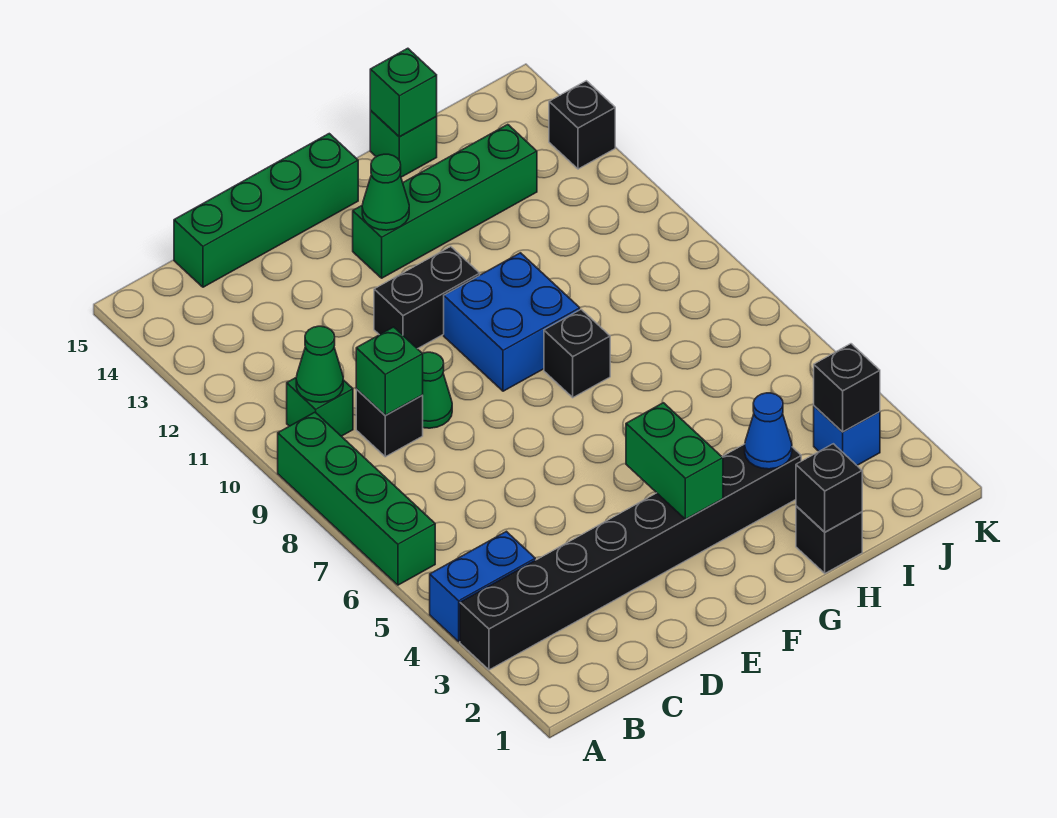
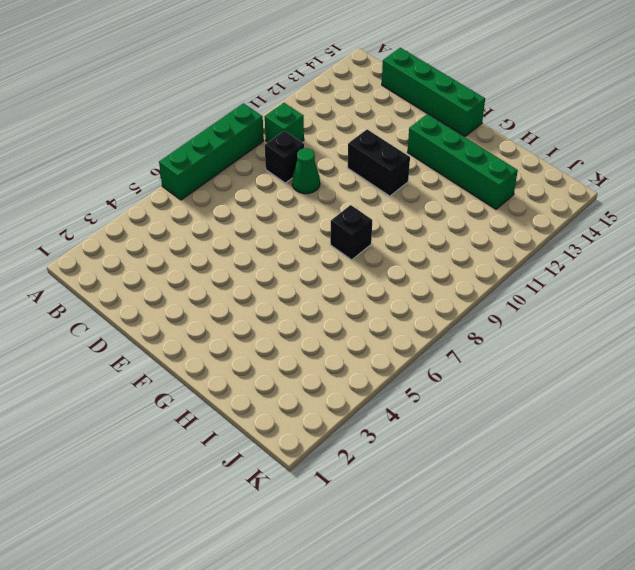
none -> black 1x8 brick [460,444,801,670]
none -> blue 1x2 brick [430,531,535,641]
none -> blue 2x2 brick [444,253,580,391]

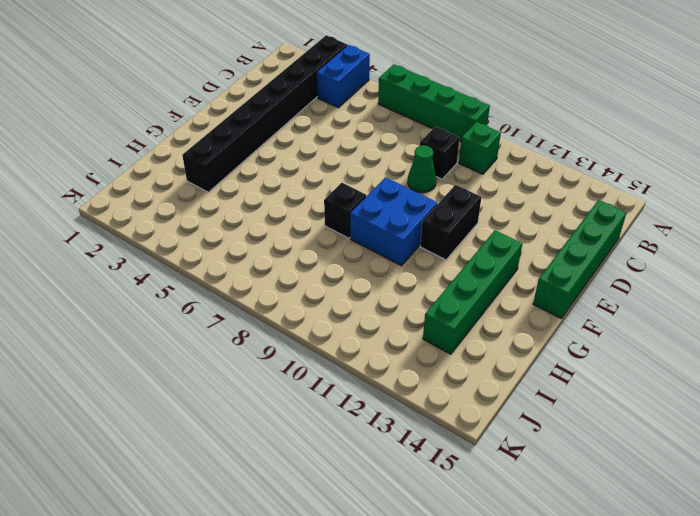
none -> black 1x1 brick [796,506,862,573]
none -> green 1x1 brick [370,111,437,177]
none -> blue 1x1 brick [814,406,880,465]

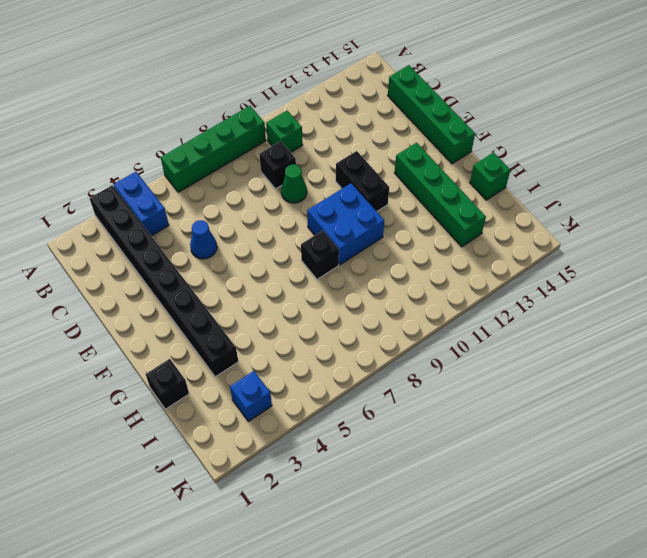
blue 1x1 cone [190,220,217,259] -> blue 1x1 cone moved to [745,393,792,469]
none -> black 1x1 brick [549,81,615,169]
none -> green 1x1 cone [296,326,343,402]
none -> green 1x1 brick [356,327,423,415]

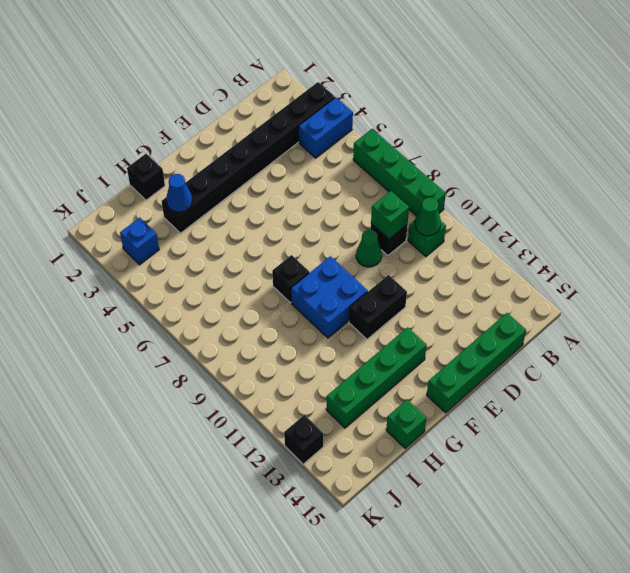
none -> green 1x2 brick [626,403,723,519]
none -> green 1x1 cone [362,154,409,230]
none -> black 1x1 brick [796,444,862,532]

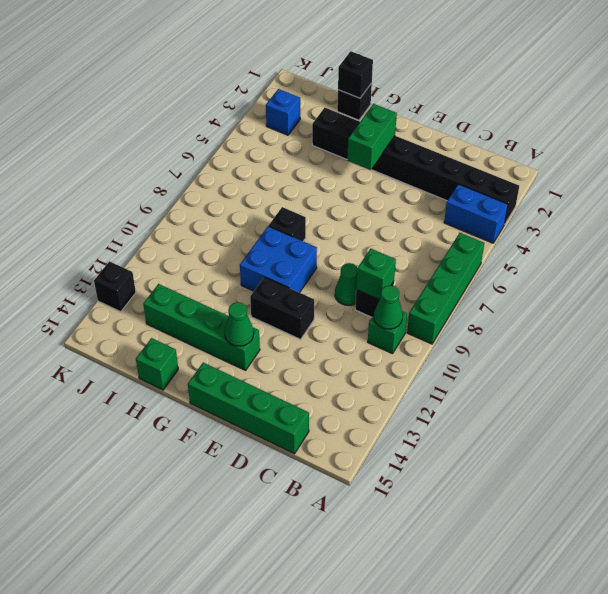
none -> blue 1x1 cone [745,393,792,469]
none -> green 1x1 brick [370,48,437,137]
none -> black 1x1 brick [814,344,880,432]

